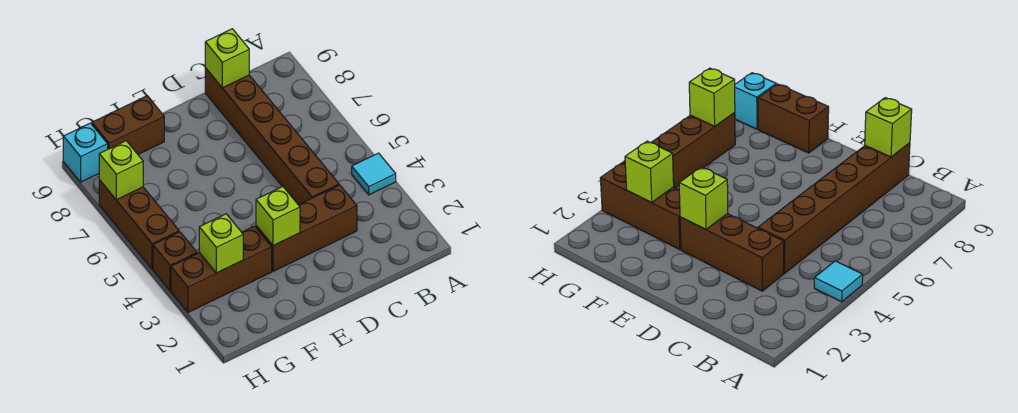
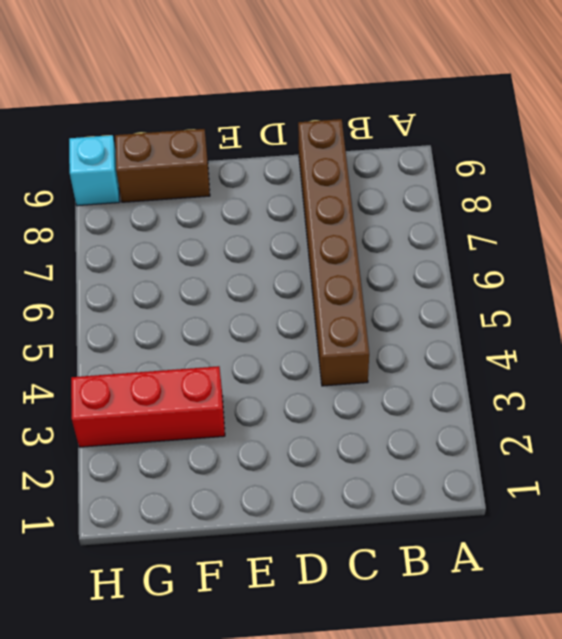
red 1x3 brick [71,366,225,447] -> brown 1x3 brick [171,226,272,312]
none -> cyan 1x1 tile [352,153,396,195]
none -> brown 1x3 brick [256,185,357,271]
none -> brown 1x1 brick [153,232,197,291]

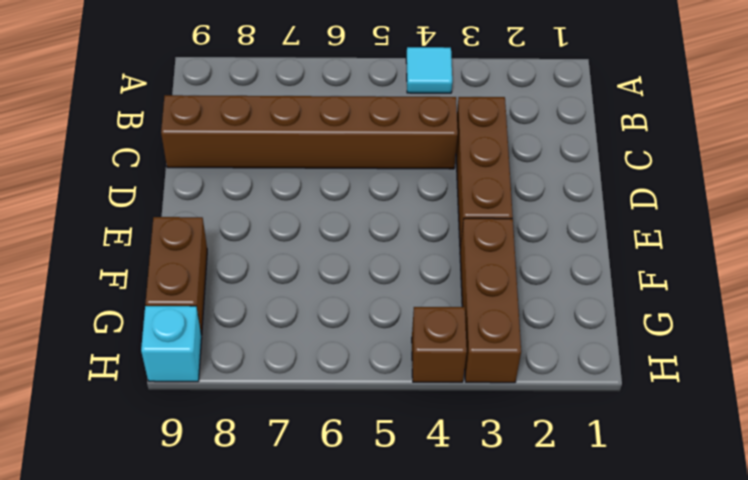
none -> brown 1x3 brick [99,180,179,269]
none -> lime 1x1 brick [205,29,249,88]
none -> lime 1x1 brick [256,187,300,246]

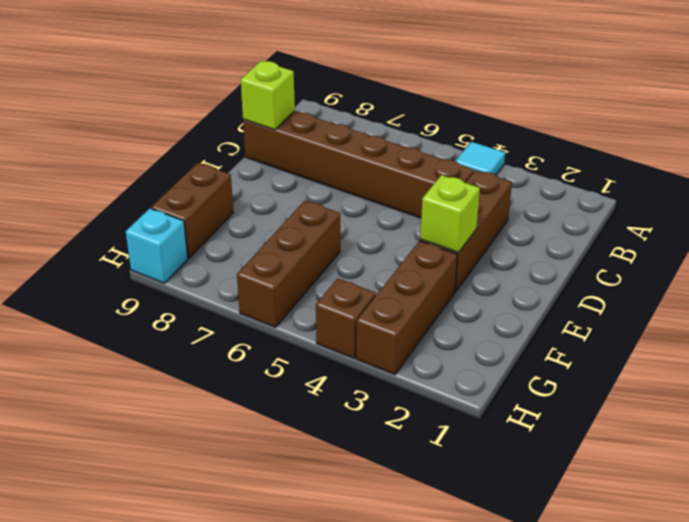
brown 1x3 brick [237,201,340,327] -> brown 1x3 brick turned to [99,180,179,269]
none -> lime 1x1 brick [199,214,243,273]
none -> lime 1x1 brick [99,141,143,200]

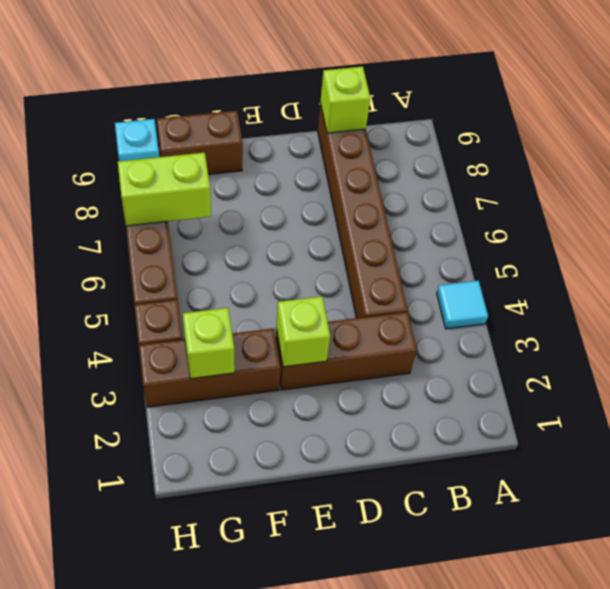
lime 1x2 brick [118,153,211,226] -> lime 1x1 brick [99,141,143,200]

